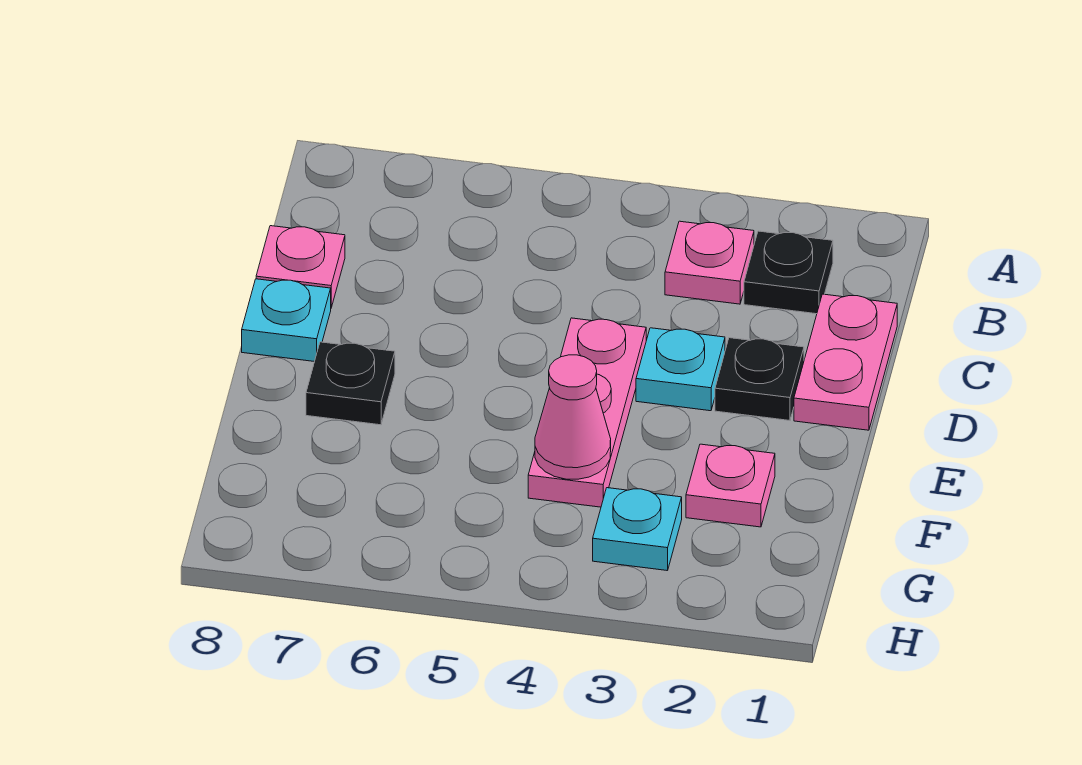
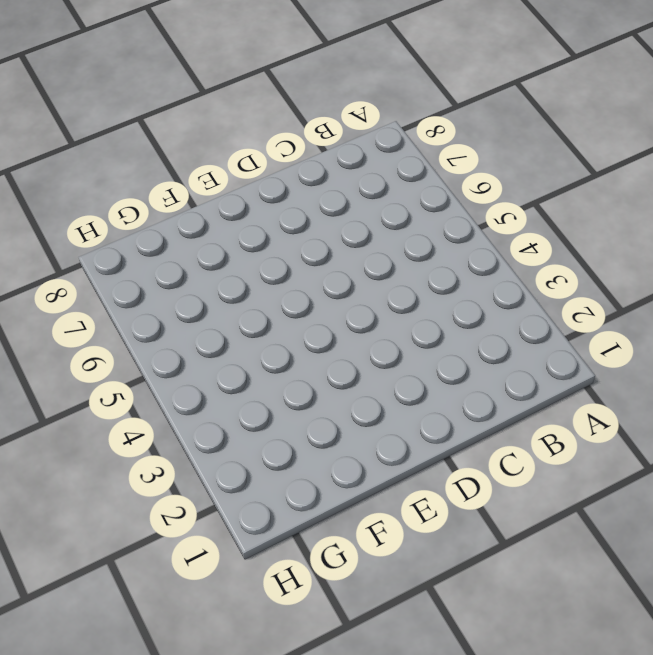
none -> black 1x1 plate [744,231,833,314]
none -> pink 1x1 plate [665,221,754,304]
none -> pink 1x2 plate [794,294,897,430]

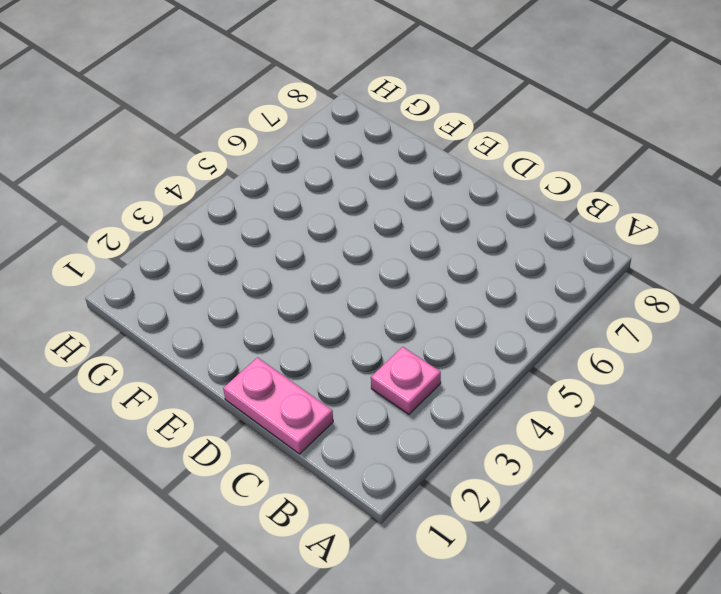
none -> black 1x1 plate [744,231,833,314]
none -> pink 1x1 plate [256,226,345,307]
none -> black 1x1 plate [715,338,804,421]

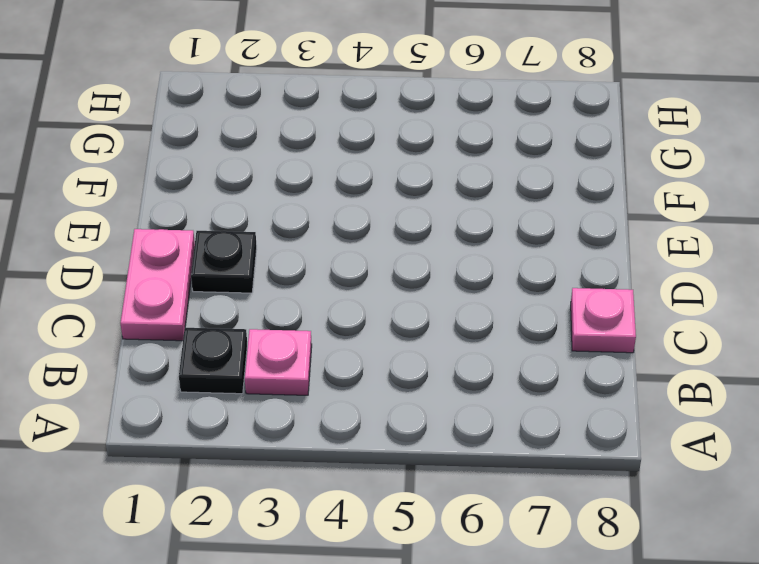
none -> cyan 1x1 plate [636,328,725,411]
none -> pink 1x3 plate [528,318,646,507]
none -> cyan 1x1 plate [242,279,331,362]

